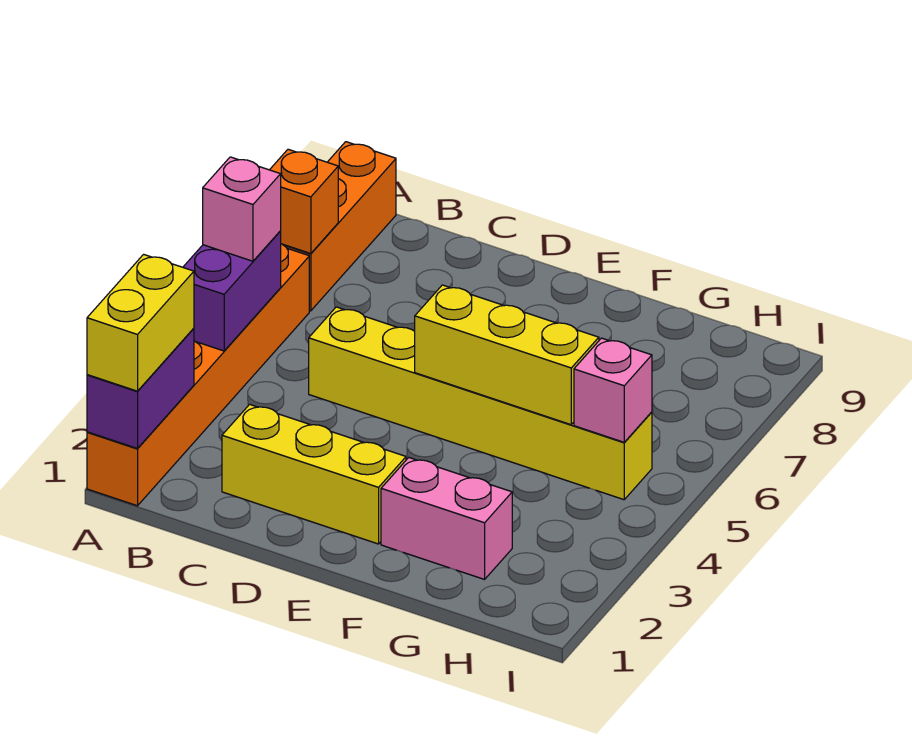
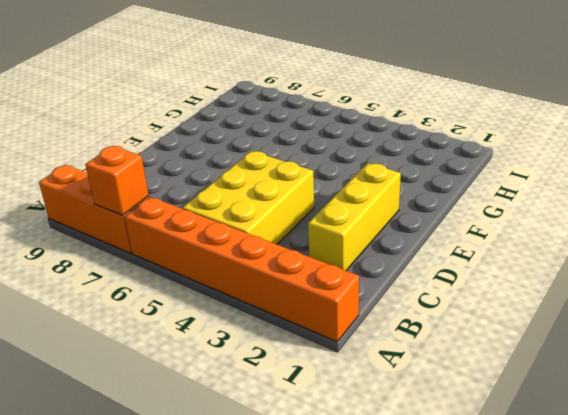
yellow 2x3 brick [183,151,314,244] -> yellow 1x6 brick [309,307,652,500]
none -> pink 1x2 brick [381,458,512,579]
none -> purple 1x2 brick [87,328,194,448]
none -> purple 1x2 brick [183,231,281,351]

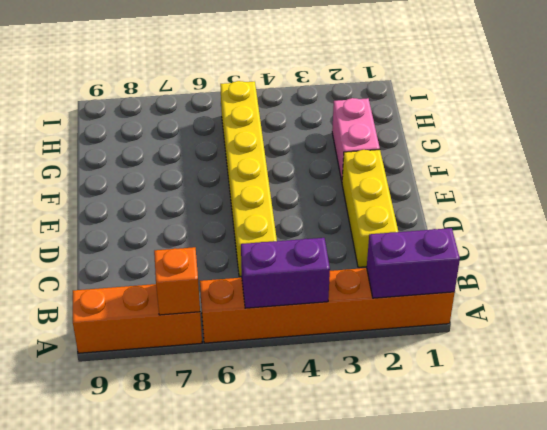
none -> yellow 1x3 brick [415,285,599,425]
none -> pink 1x1 brick [574,338,652,442]
none -> yellow 1x2 brick [87,254,194,391]

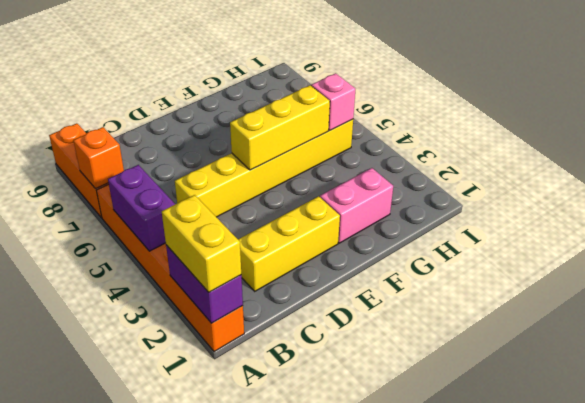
none -> pink 1x1 brick [203,157,281,261]

